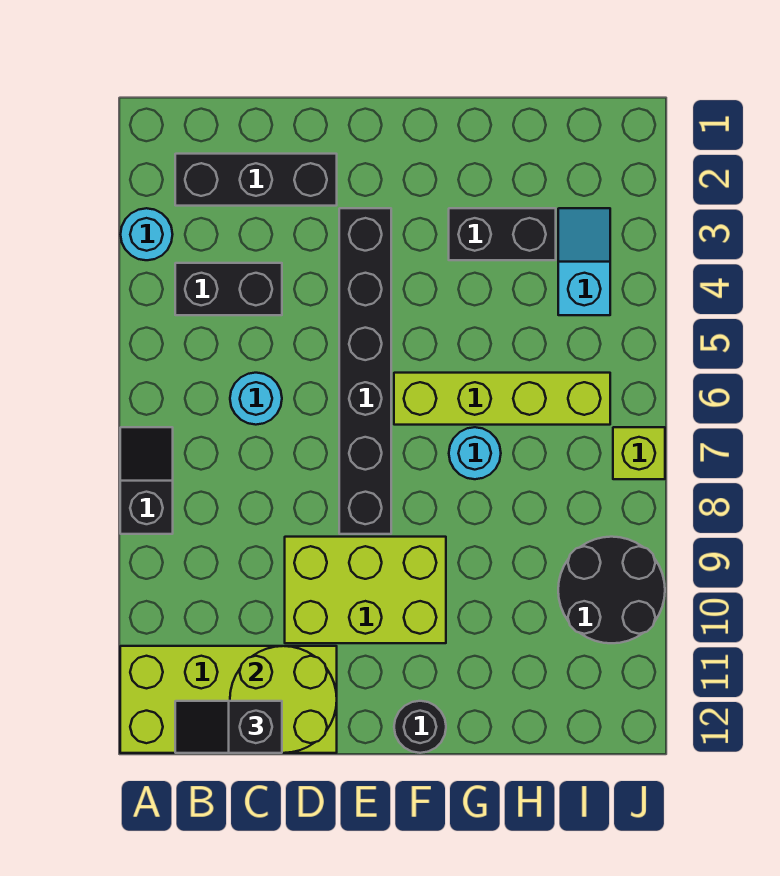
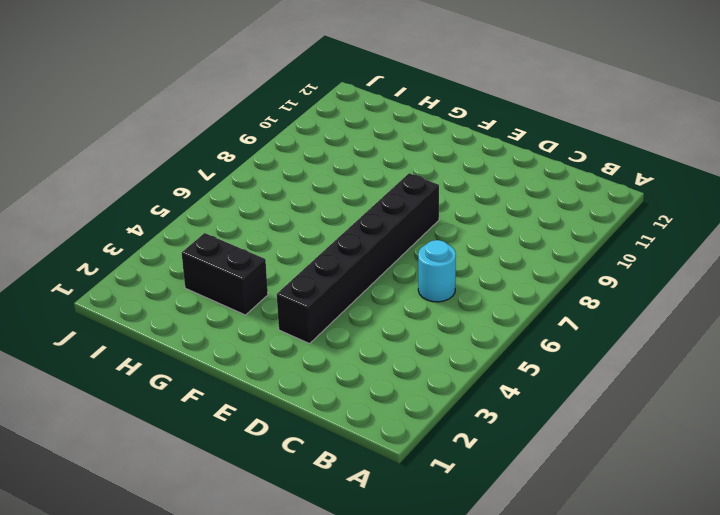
none -> cyan 1x1 round brick [121,208,173,260]
none -> black 1x2 slope [120,427,173,534]
none -> lime 2x4 brick [120,646,337,753]

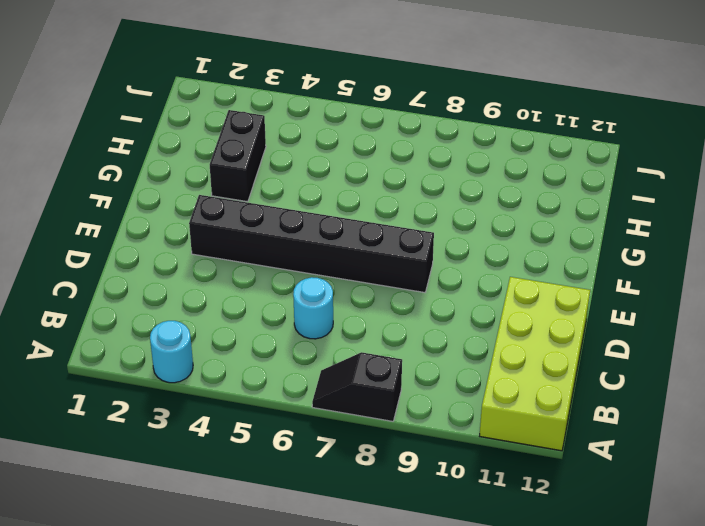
none -> black 1x3 brick [175,154,337,206]
none -> black 1x2 brick [175,263,282,315]
none -> lime 2x3 brick [285,537,446,643]

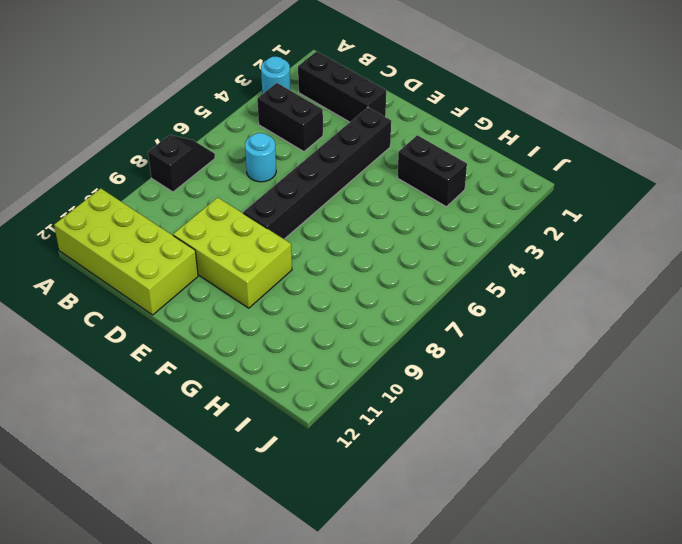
none -> lime 1x4 brick [394,373,610,425]
none -> black 1x1 round brick [394,701,446,753]
none -> cyan 1x1 round brick [449,427,501,479]

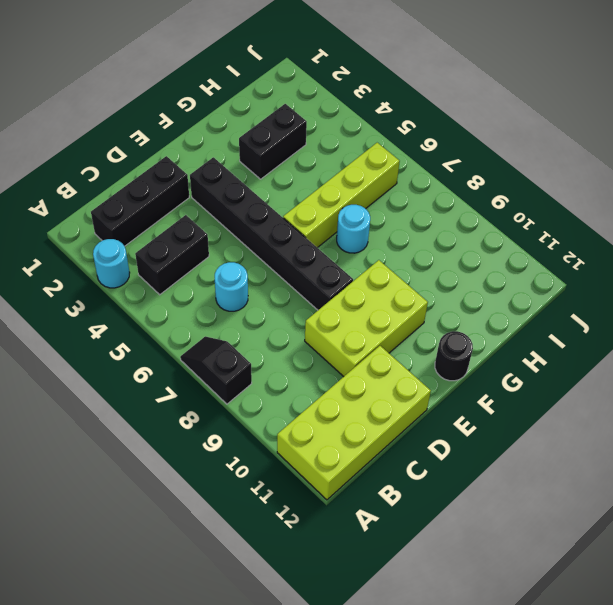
none -> cyan 1x2 slope [558,208,610,315]
none -> black 2x2 round brick [558,537,665,643]
none -> lime 1x1 brick [613,427,665,479]

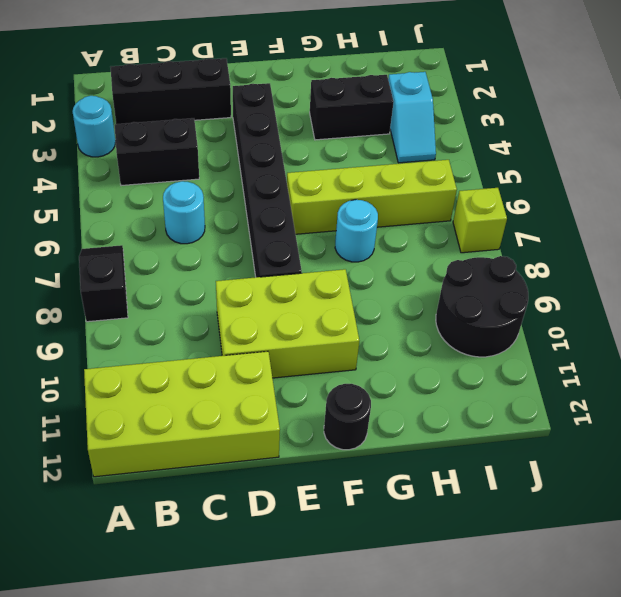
cyan 1x2 slope [388,72,436,163] -> cyan 1x2 slope turned to [558,208,610,315]
none -> lime 2x2 round brick [230,646,337,753]
none -> black 1x2 slope [175,701,282,753]

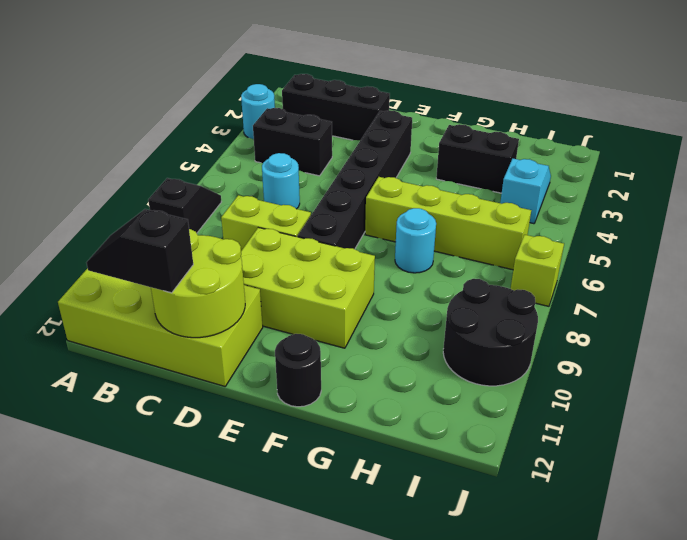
lime 1x2 brick [221,195,311,251] -> none

